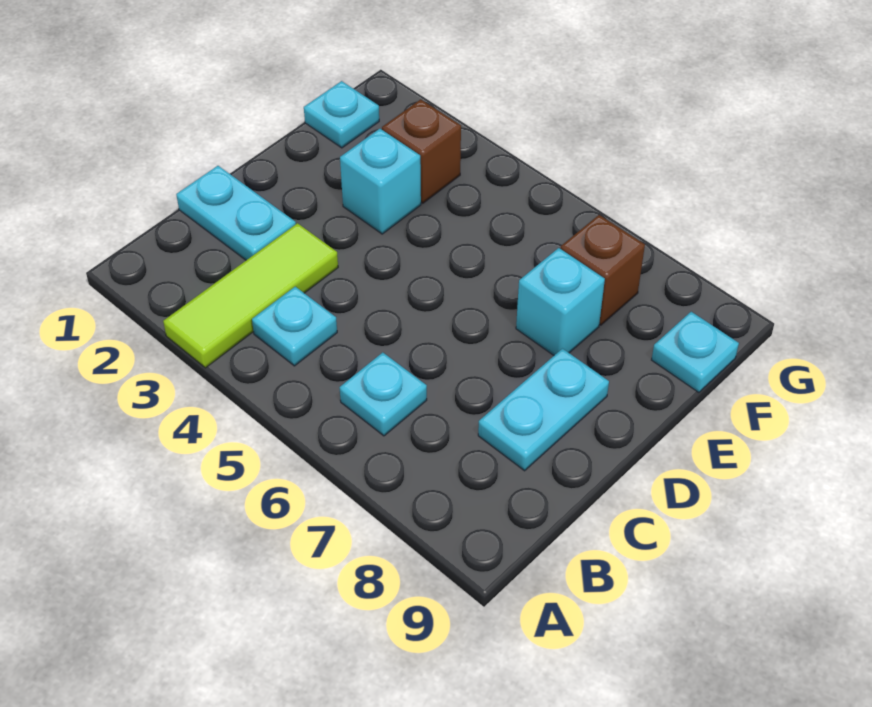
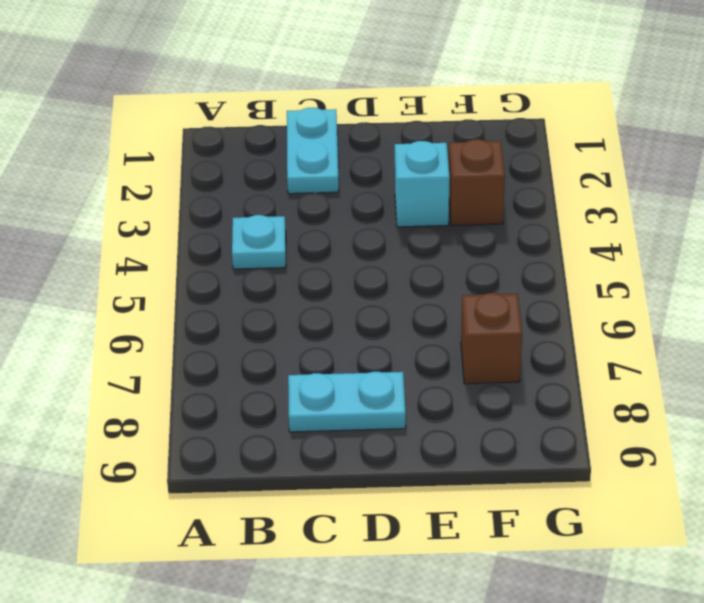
none -> lime 1x3 tile [163,223,338,368]
none -> cyan 1x1 plate [340,352,427,436]

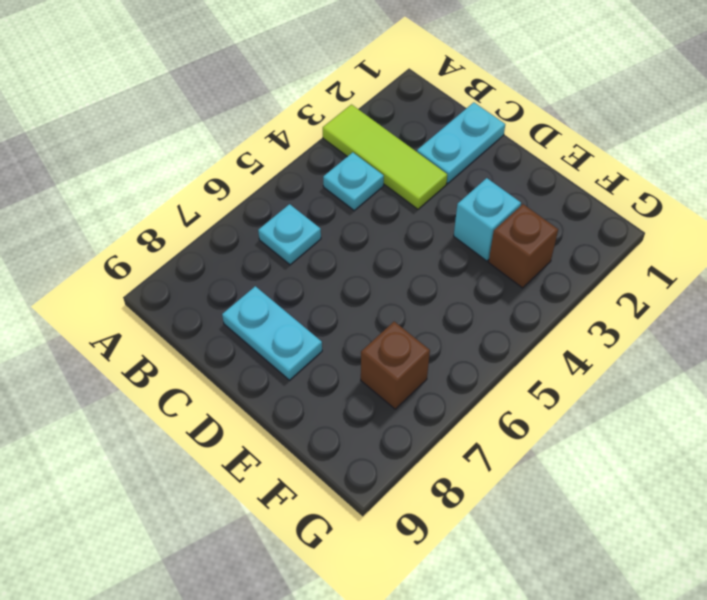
none -> cyan 1x1 brick [516,248,605,355]
none -> cyan 1x1 plate [304,81,379,148]

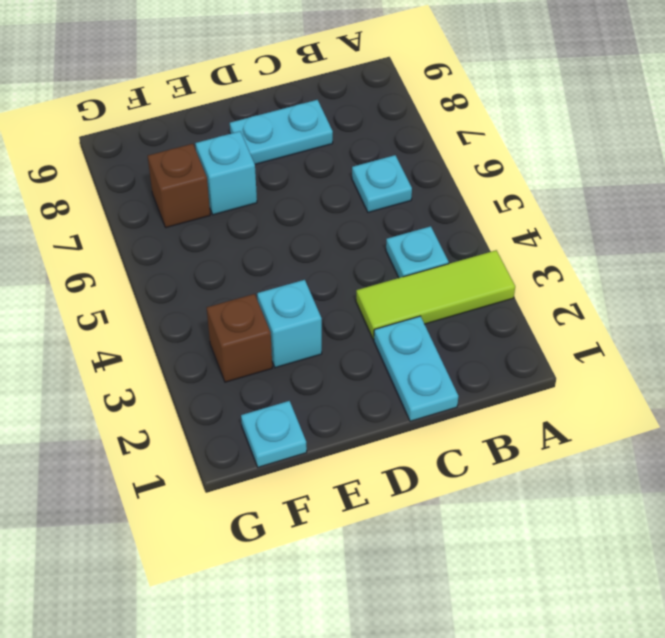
none -> cyan 1x1 plate [652,312,739,392]

